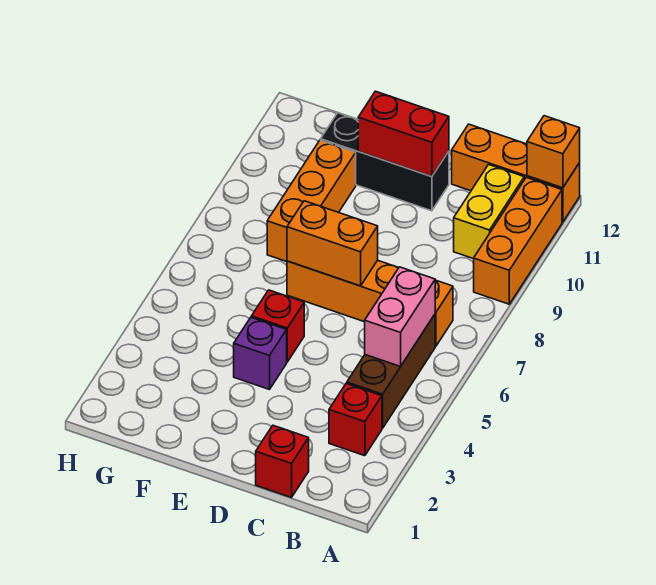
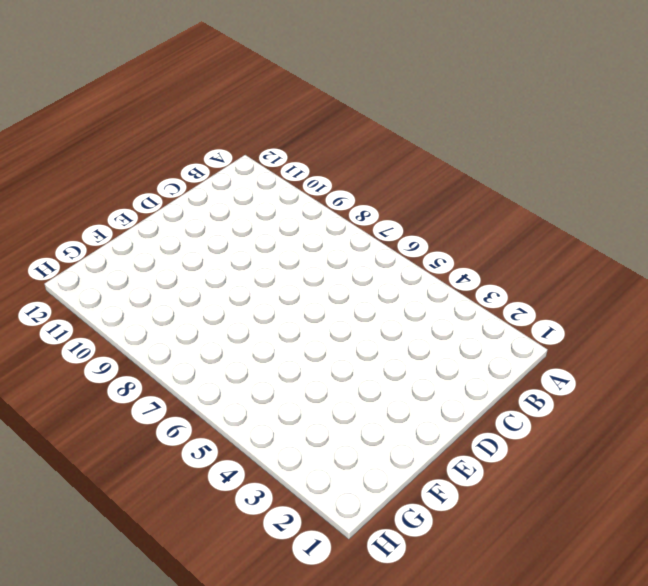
none -> orange 1x3 brick [474,177,562,304]
none -> orange 1x3 brick [452,124,580,222]
none -> red 1x1 brick [329,383,382,456]

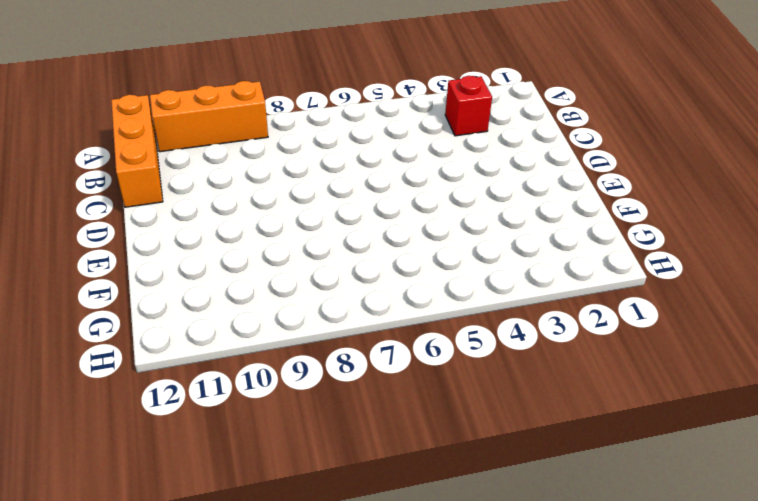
none -> brown 1x3 brick [347,315,435,428]
none -> orange 1x4 brick [287,260,453,346]
none -> yellow 1x2 brick [454,165,524,259]

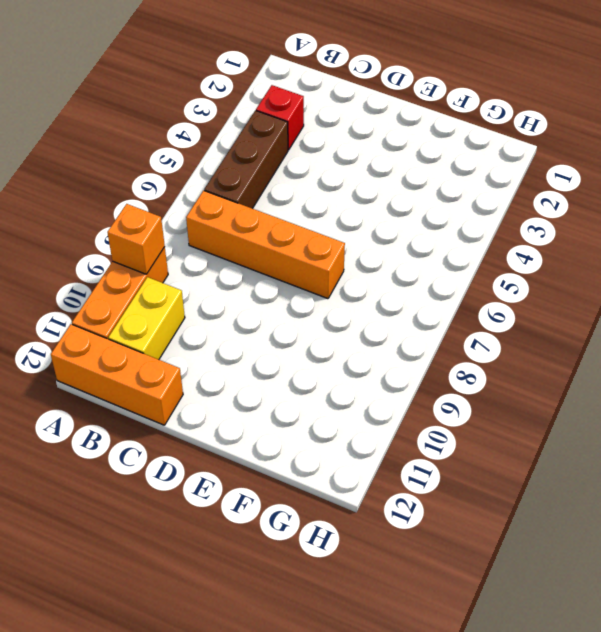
orange 1x1 brick [107,204,165,274] -> orange 1x1 brick moved to [527,116,580,188]
none -> red 1x1 brick [256,425,309,497]
none -> black 1x3 brick [321,113,449,211]
none -> purple 1x1 brick [234,318,287,390]

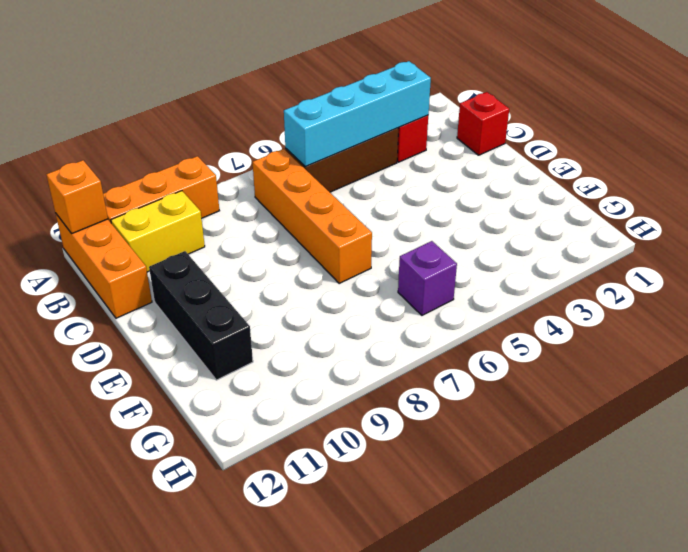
cyan 1x4 brick [284,61,431,166] -> pink 1x2 brick [365,267,435,367]
purple 1x1 brick [398,241,457,315] -> purple 1x1 brick moved to [234,318,287,390]
none -> red 1x1 brick [251,290,304,362]
none -> orange 1x3 brick [267,140,356,262]
none -> orange 1x2 brick [287,201,378,286]

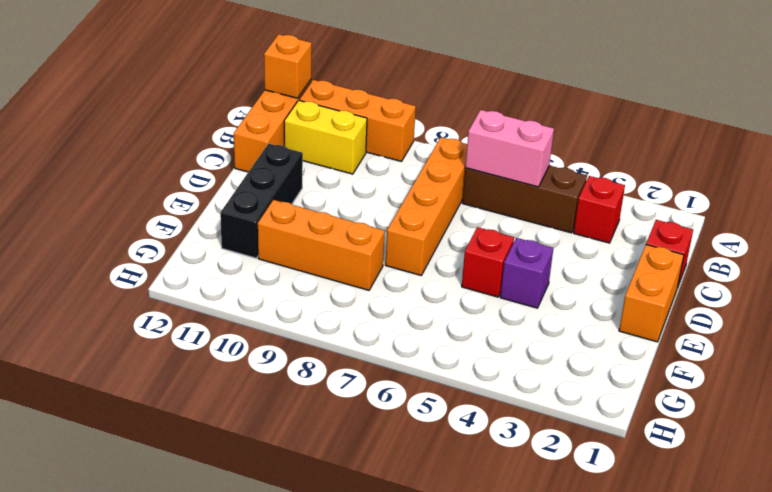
orange 1x2 brick [619,245,684,342] -> orange 1x2 brick moved to [287,201,378,286]
none -> red 1x2 brick [358,91,449,177]

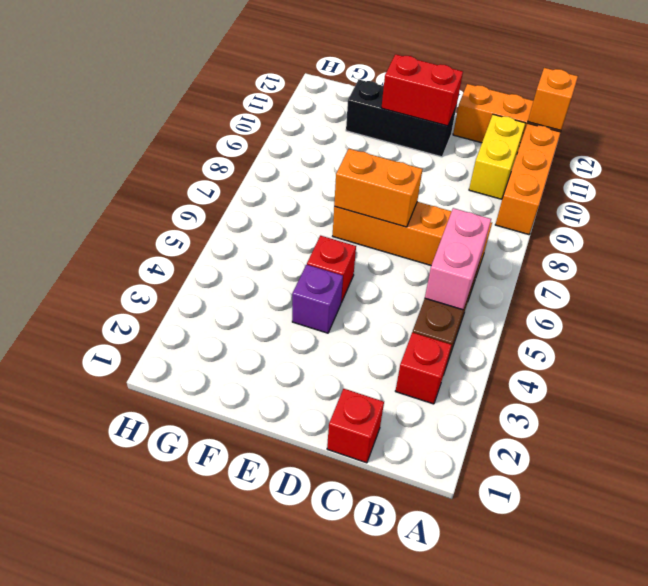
none -> orange 1x3 brick [267,140,356,262]

